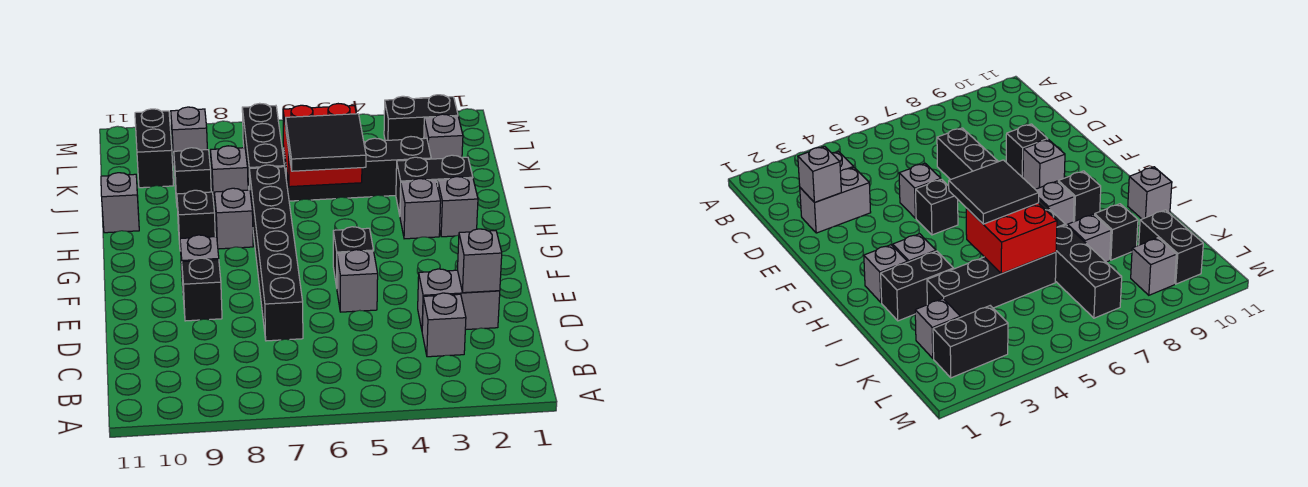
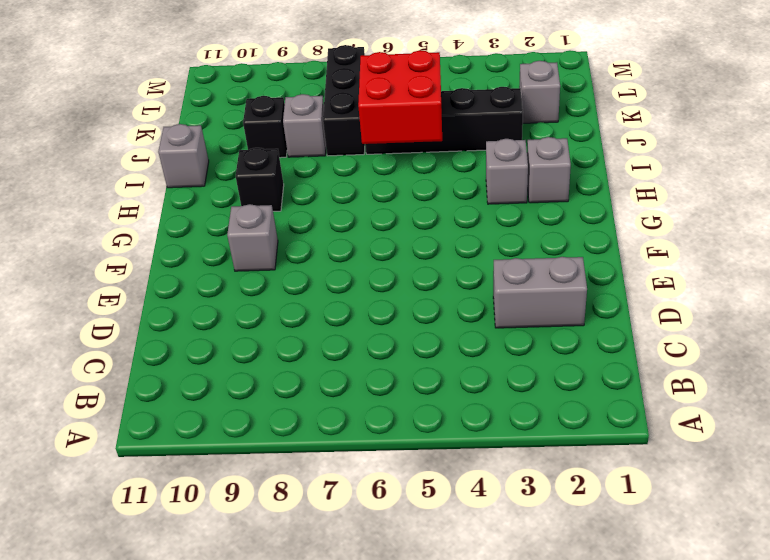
none -> grey 1x1 brick [422,293,466,357]
none -> black 1x6 brick [249,165,303,341]
none -> grey 1x1 brick [337,250,378,312]

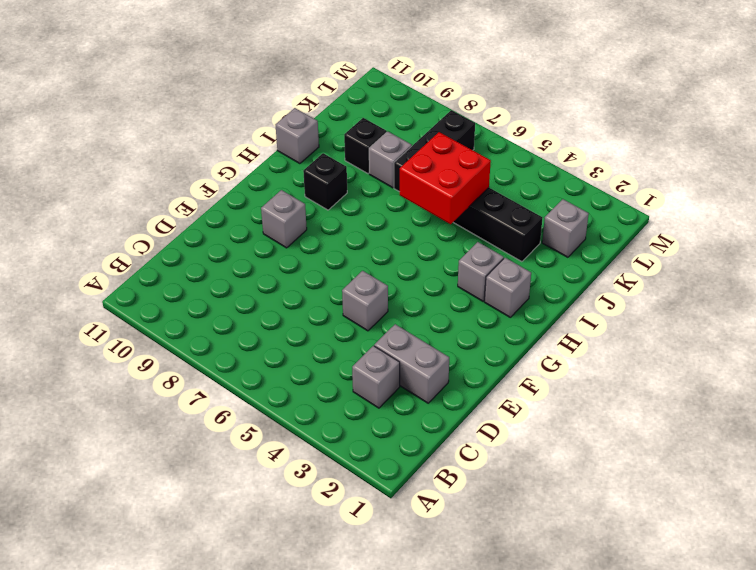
none -> black 1x6 brick [249,165,303,341]
none -> black 1x1 brick [182,258,222,321]
none -> black 1x1 brick [333,227,373,287]

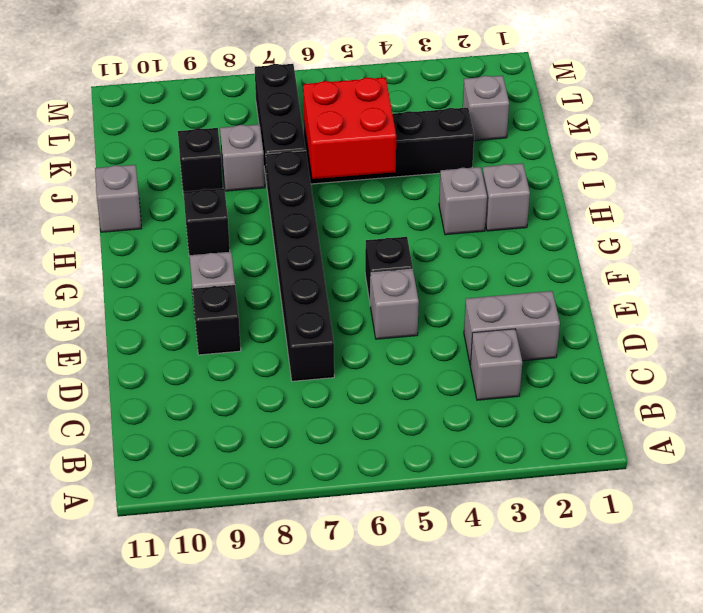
none -> grey 1x1 brick [214,188,253,249]
none -> black 1x2 brick [396,155,473,215]
none -> black 1x2 brick [135,109,173,188]

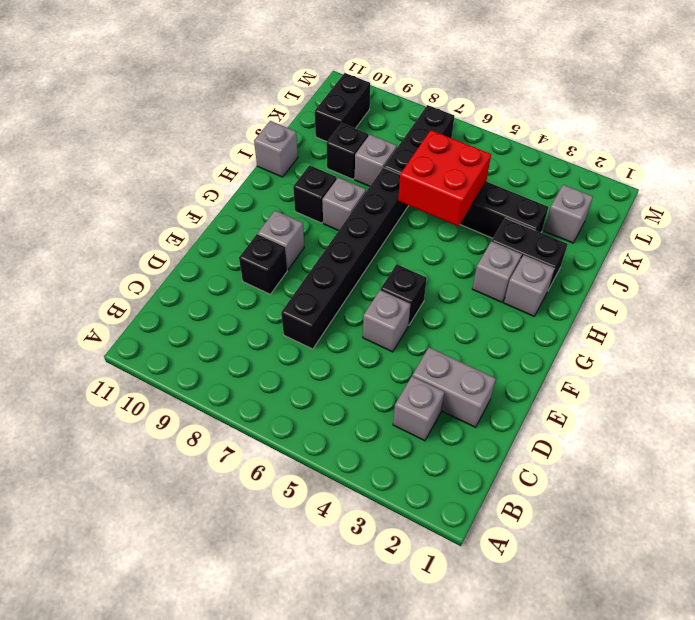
none -> black 1x2 brick [384,95,458,141]
none -> grey 1x1 brick [171,107,207,161]
none -> grey 1x1 brick [458,229,502,293]

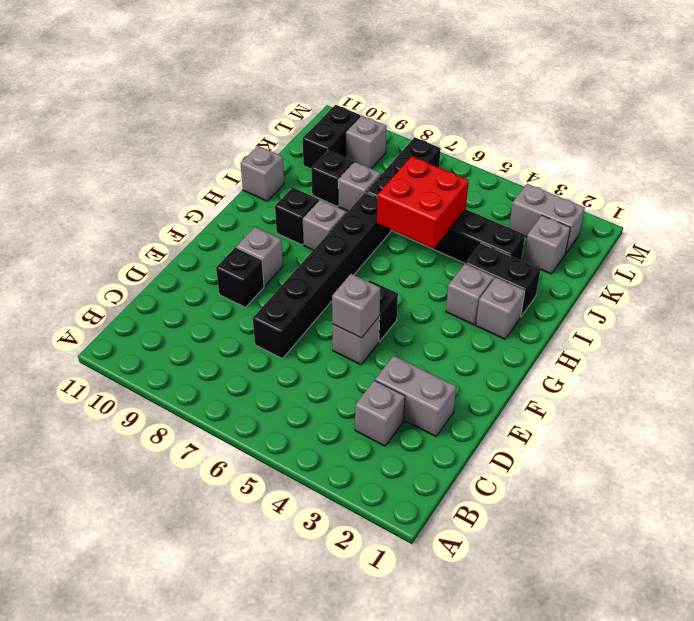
grey 1x1 brick [332,274,380,338] -> grey 1x1 brick moved to [458,229,502,293]
grey 1x2 brick [509,184,585,254] -> black 1x2 brick [384,95,458,141]
none -> black 2x2 tile [286,114,366,171]

